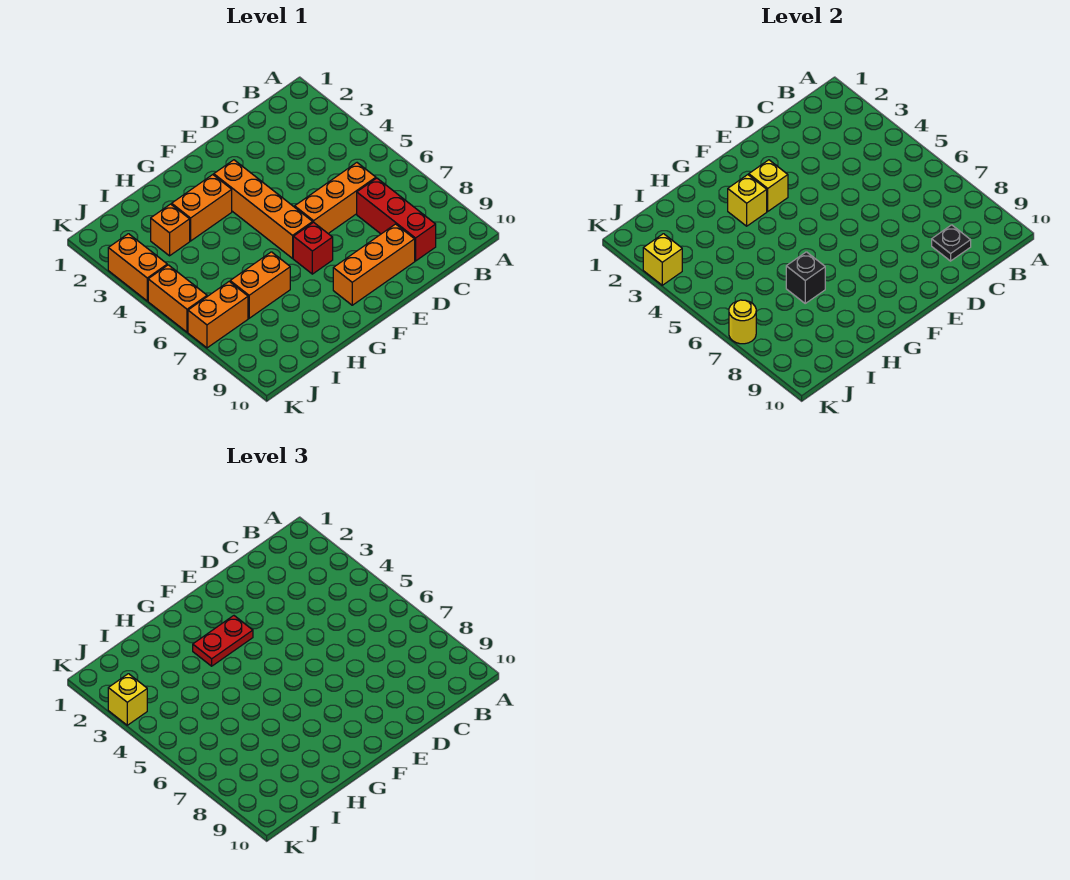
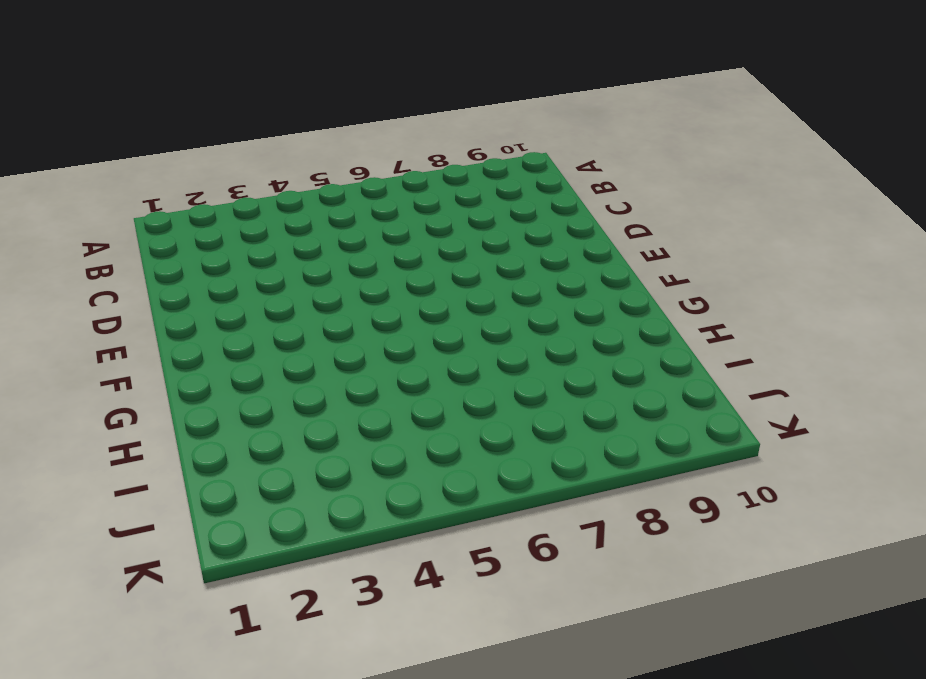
none -> orange 1x3 brick [295,163,376,233]
none -> red 1x3 brick [357,178,436,261]
none -> orange 1x3 brick [333,224,415,305]

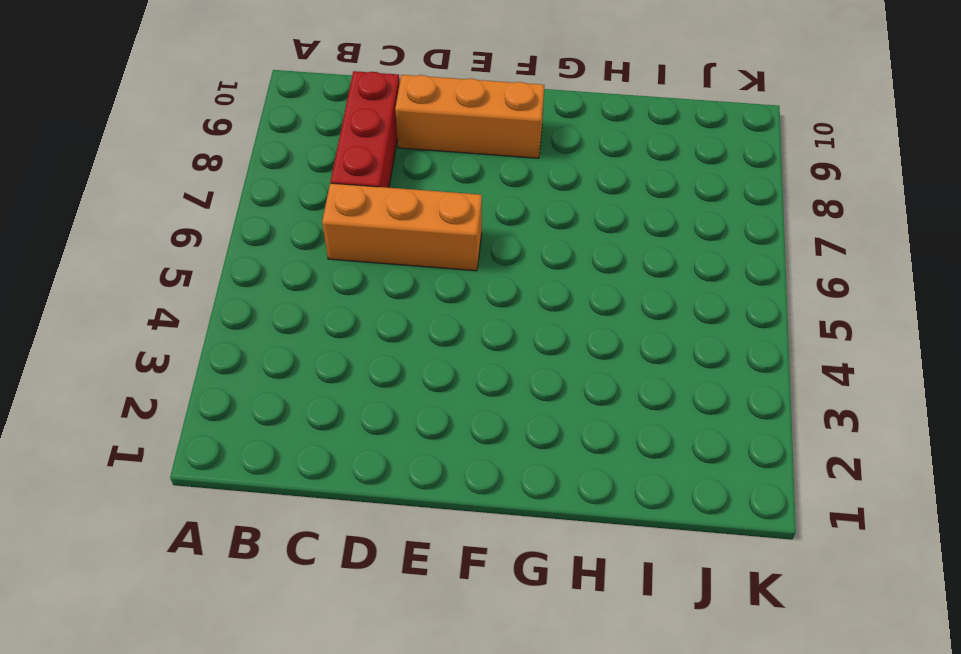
none -> orange 1x4 brick [214,160,313,258]
none -> red 1x1 brick [293,222,333,274]
none -> orange 1x2 brick [172,175,232,241]

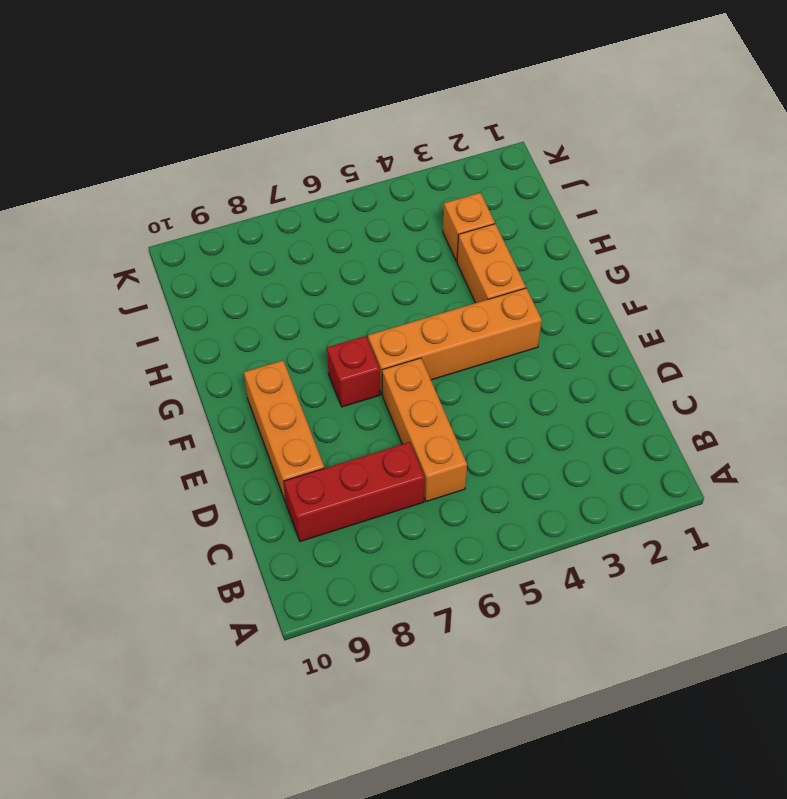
none -> orange 1x2 brick [230,252,290,318]
none -> orange 1x2 brick [188,282,248,348]
none -> orange 1x2 brick [108,234,167,301]

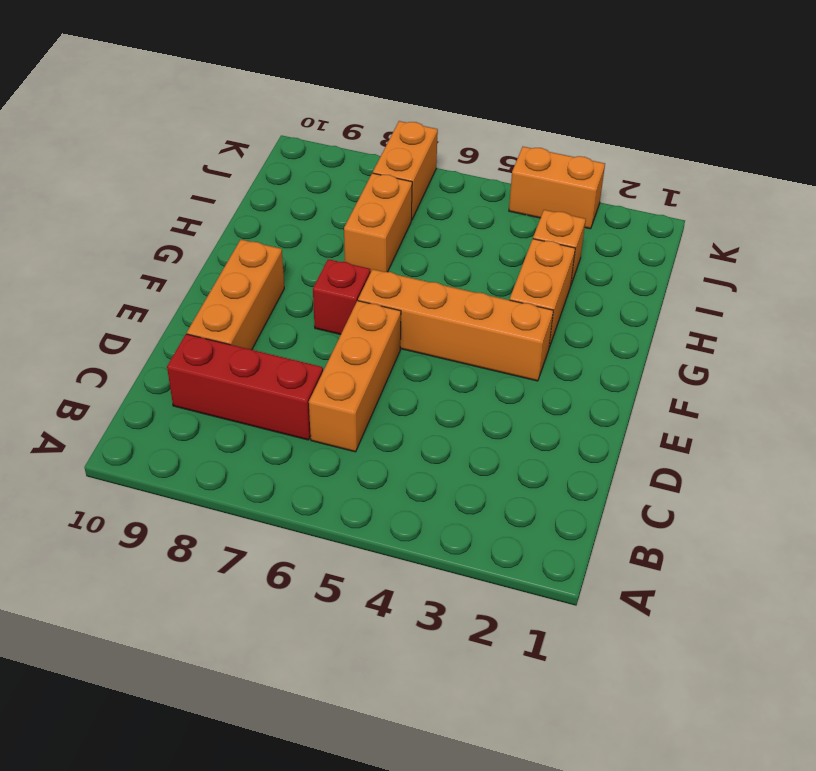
none -> orange 1x2 brick [148,265,207,332]
none -> black 1x1 plate [932,225,971,261]
none -> yellow 1x1 brick [749,160,788,211]

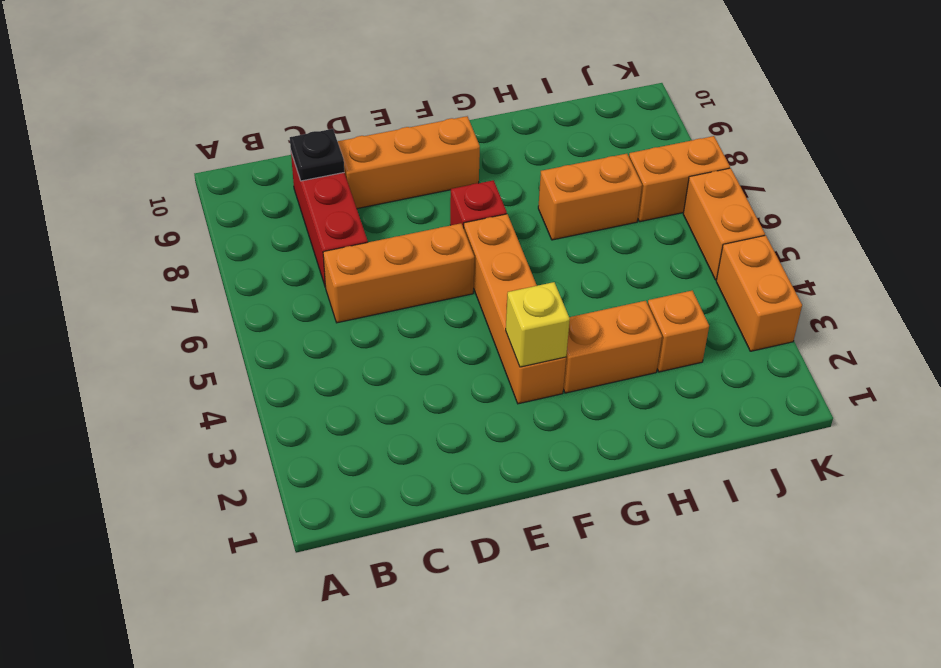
none -> yellow 1x1 brick [728,175,767,226]
none -> black 1x1 brick [786,252,825,303]
none -> yellow 1x1 brick [643,234,682,285]

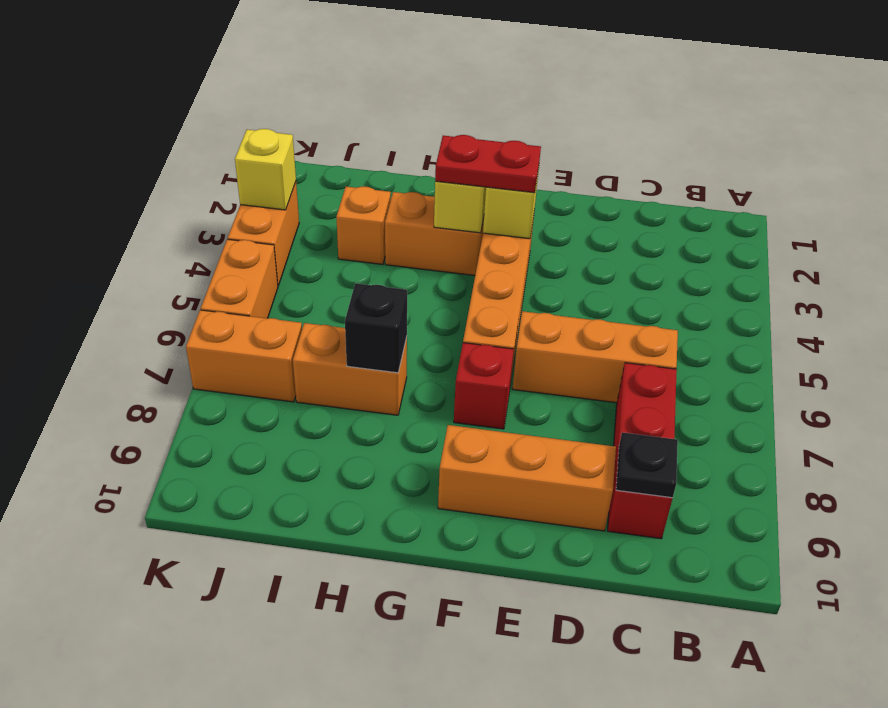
none -> yellow 1x1 round brick [729,300,756,344]
none -> yellow 1x1 brick [108,674,147,725]

